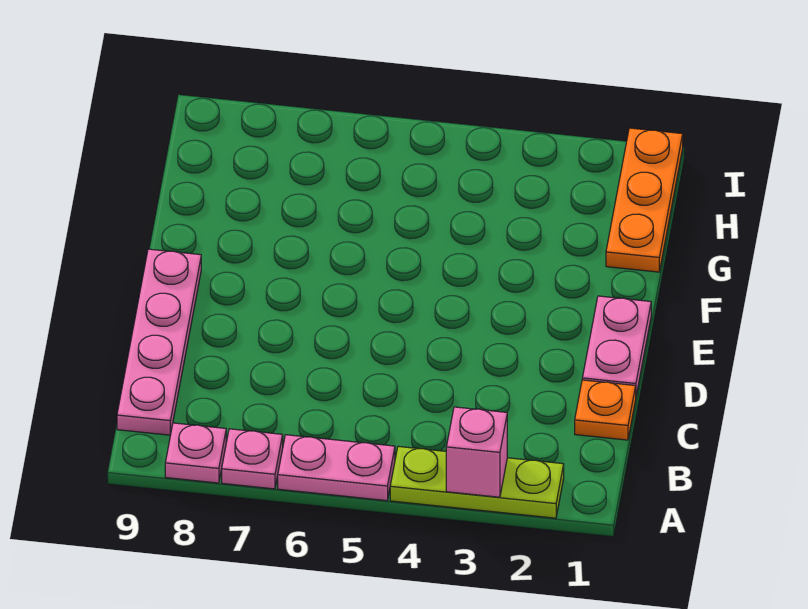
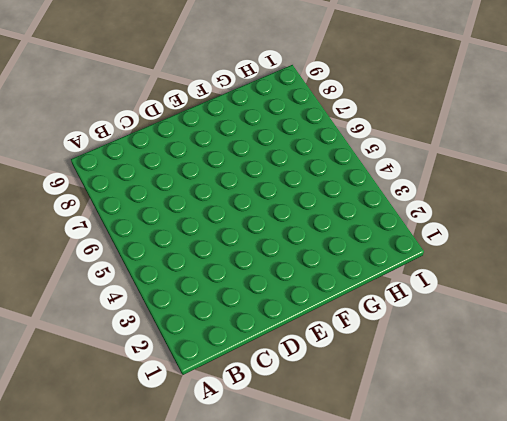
none -> lime 1x3 plate [390,446,564,518]
none -> pink 1x2 plate [278,435,395,501]

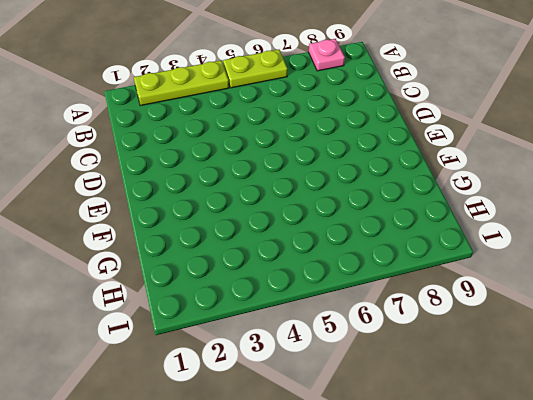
lime 1x2 plate [223,50,287,88] -> pink 1x2 plate [278,435,395,501]
none -> pink 1x1 plate [222,429,283,489]
none -> pink 1x4 plate [117,249,201,435]

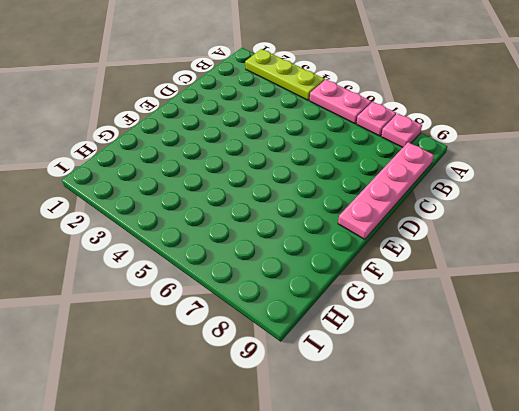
none -> orange 1x1 plate [575,380,636,440]
none -> pink 1x2 plate [582,296,651,395]

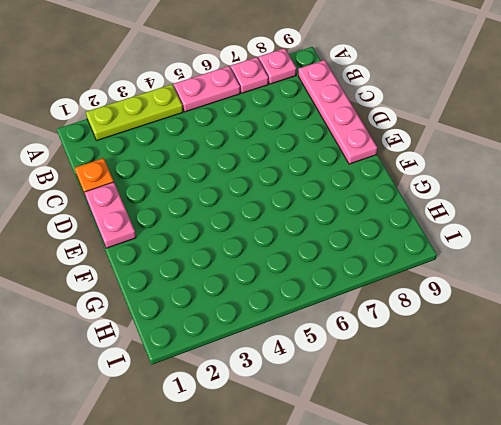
none -> orange 1x3 plate [606,128,683,272]
none -> pink 1x1 brick [446,407,507,497]

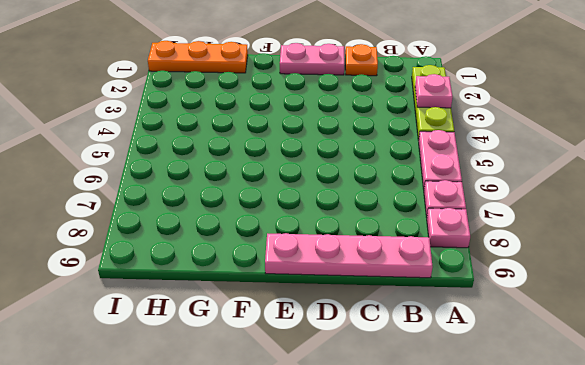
pink 1x1 plate [415,74,453,108] -> pink 1x1 brick [446,407,507,497]

